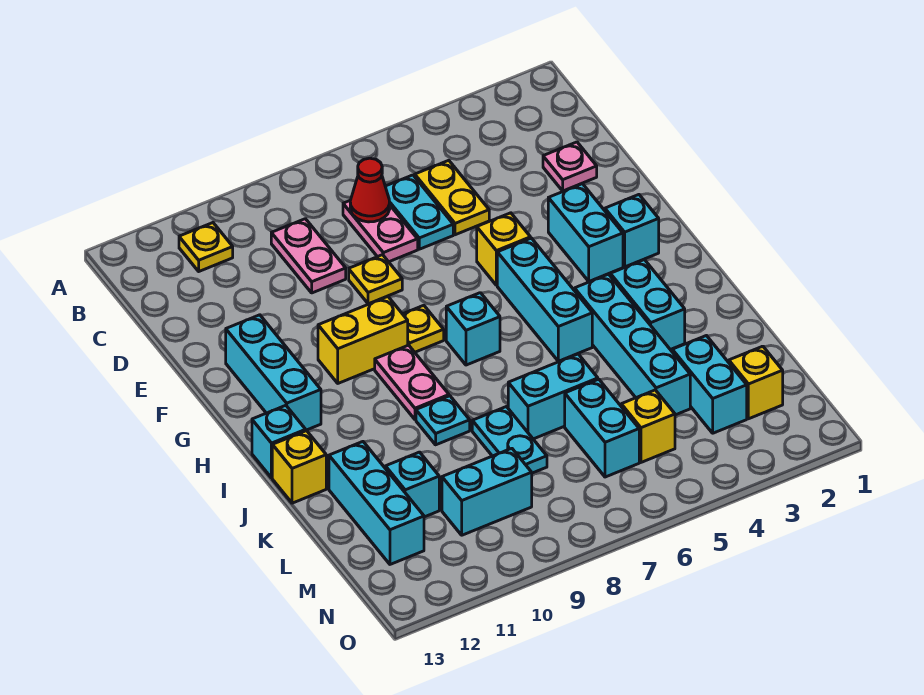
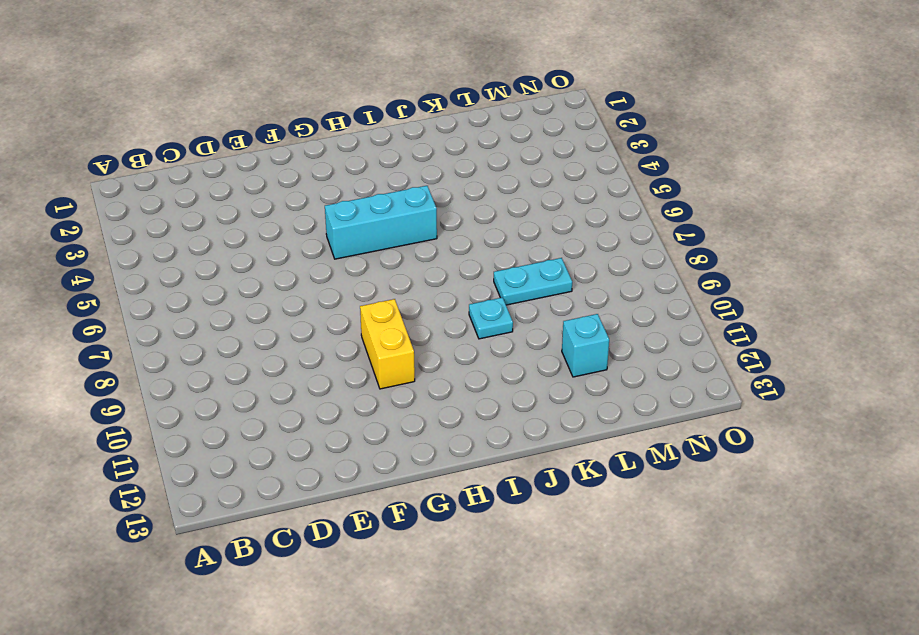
none -> yellow 1x1 plate [179,223,233,271]
none -> yellow 1x2 plate [415,160,489,235]
none -> cyan 1x2 plate [385,175,453,249]
none -> pink 1x2 plate [343,201,418,262]

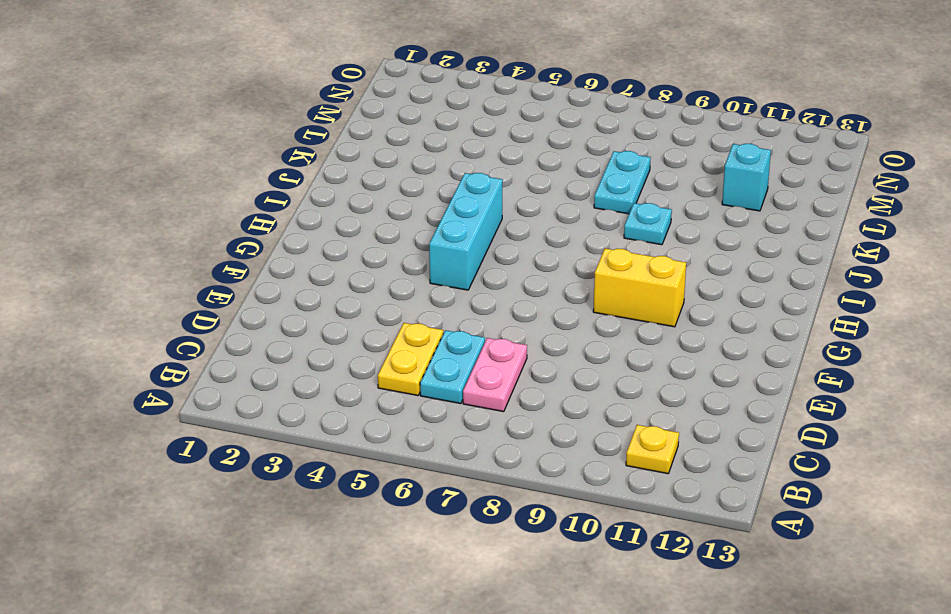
none -> pink 1x2 plate [271,219,346,293]
none -> pink 1x1 plate [543,142,597,191]
none -> yellow 1x1 plate [349,255,402,304]
none -> cyan 1x2 brick [548,184,623,281]

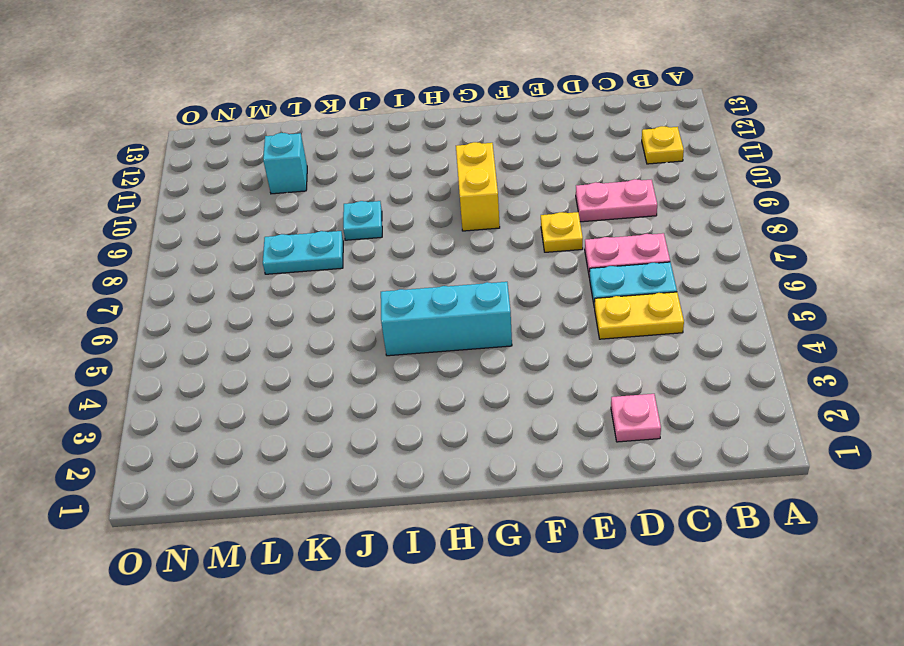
none -> cyan 1x2 brick [548,184,623,281]
none -> yellow 1x1 brick [477,213,531,285]
none -> cyan 1x3 brick [226,315,321,430]
none -> cyan 1x1 brick [605,195,659,267]

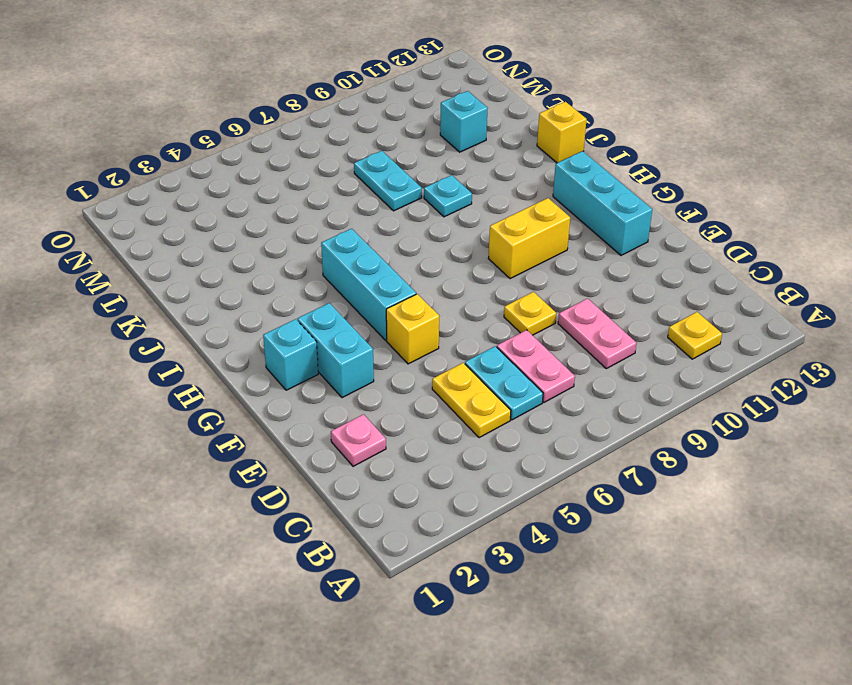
none -> yellow 1x1 plate [403,305,444,352]
none -> cyan 1x1 brick [446,293,500,365]
none -> pink 1x2 plate [375,345,449,420]
none -> cyan 1x2 brick [610,260,685,350]

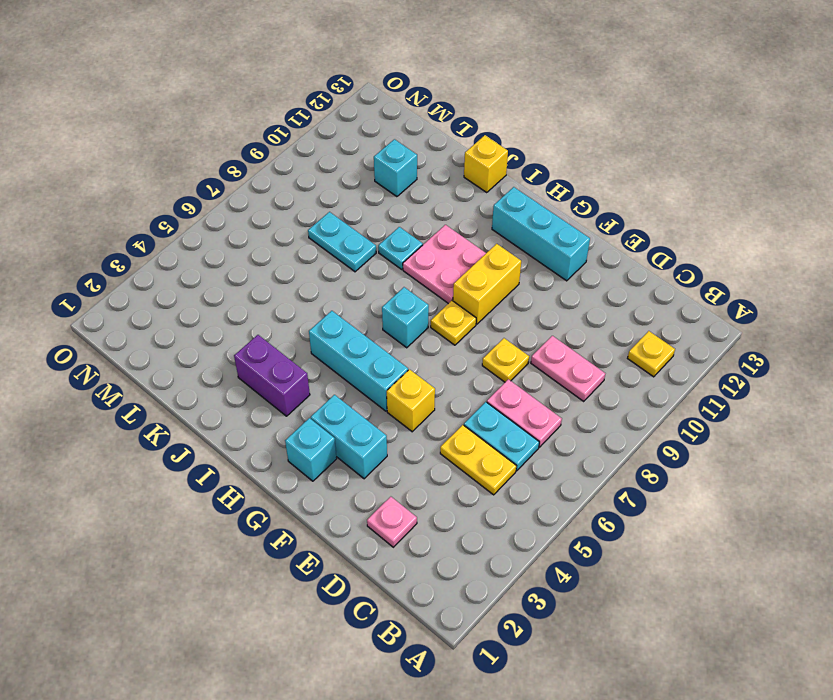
pink 2x2 plate [403,225,486,304] -> pink 1x2 plate [375,345,449,420]
purple 1x2 brick [234,335,310,416] -> cyan 1x2 brick [610,260,685,350]
none -> cyan 1x4 brick [575,274,690,415]
none -> cyan 1x1 brick [252,405,306,478]
none -> cyan 1x2 brick [508,354,598,439]
none -> cyan 1x3 brick [329,442,424,564]

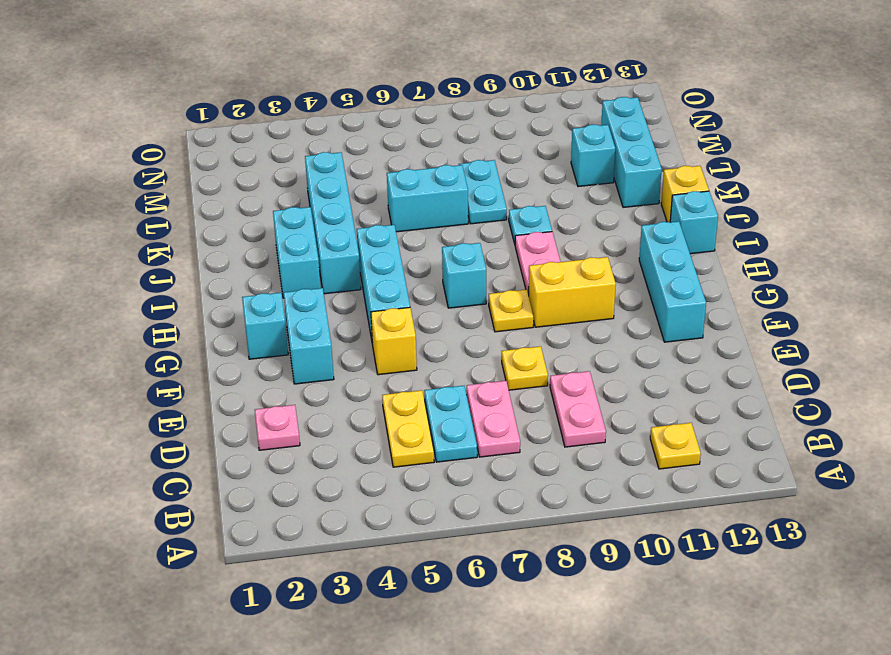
none -> cyan 1x2 brick [672,336,747,433]
none -> cyan 1x2 brick [565,379,639,477]
none -> yellow 1x1 brick [729,346,783,419]
none -> yellow 1x1 brick [621,390,675,462]

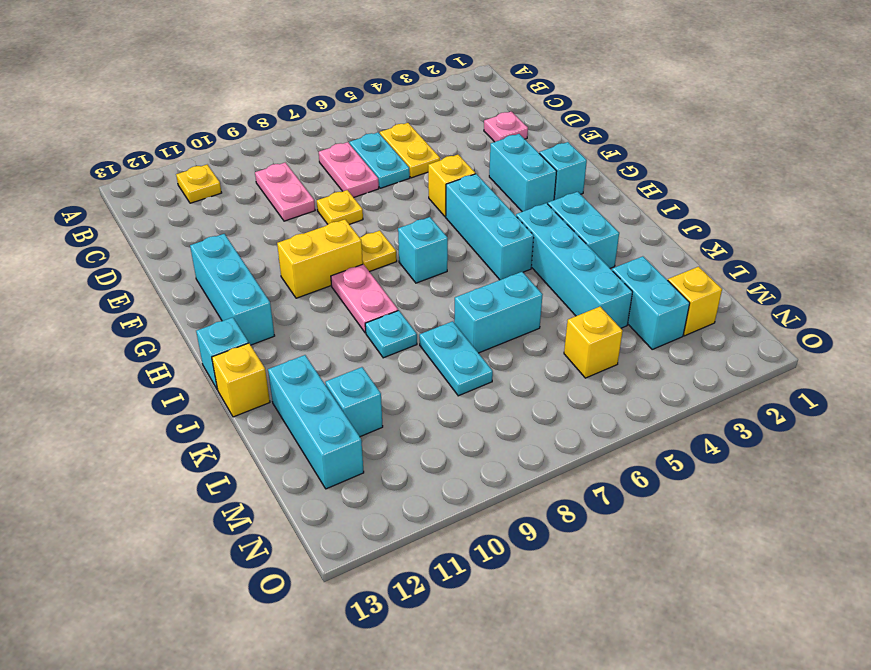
none -> cyan 1x2 brick [565,379,639,477]
none -> cyan 1x2 brick [442,448,532,535]
none -> red 1x1 cone [350,158,390,222]

